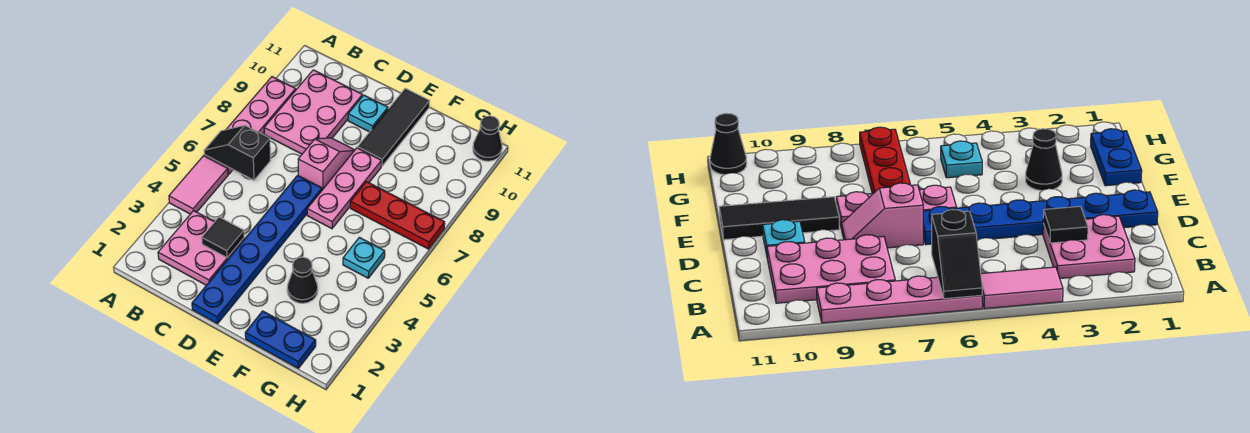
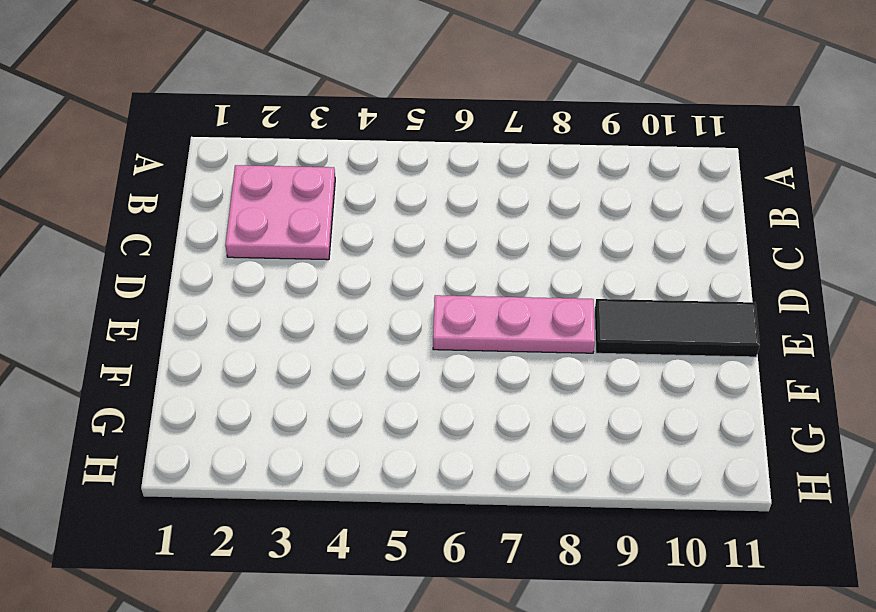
none -> pink 1x2 tile [169,156,228,214]
none -> pink 1x4 plate [204,77,296,174]
none -> pink 2x3 plate [264,70,362,154]

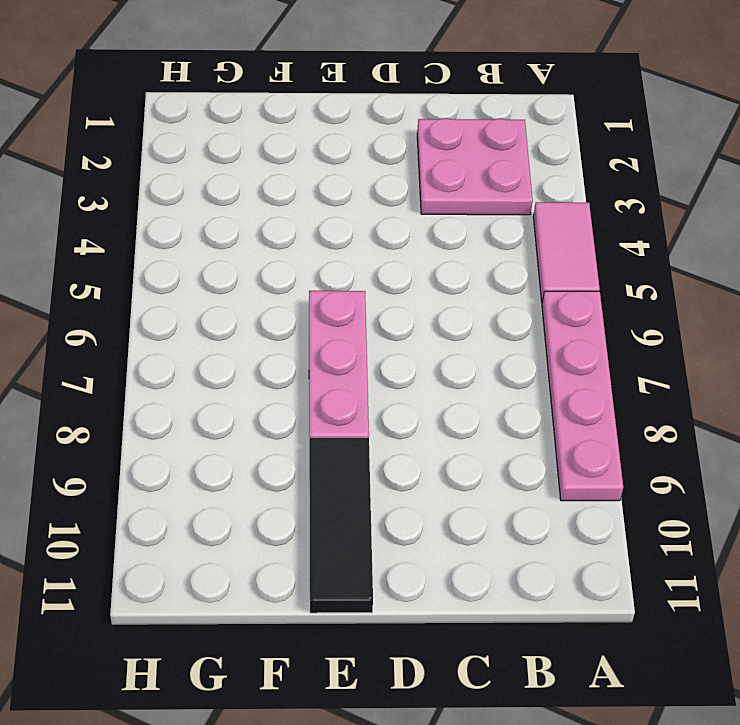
none -> pink 2x3 plate [264,70,362,154]
none -> blue 1x6 plate [192,175,322,324]
none -> pink 1x2 slope [298,138,354,190]

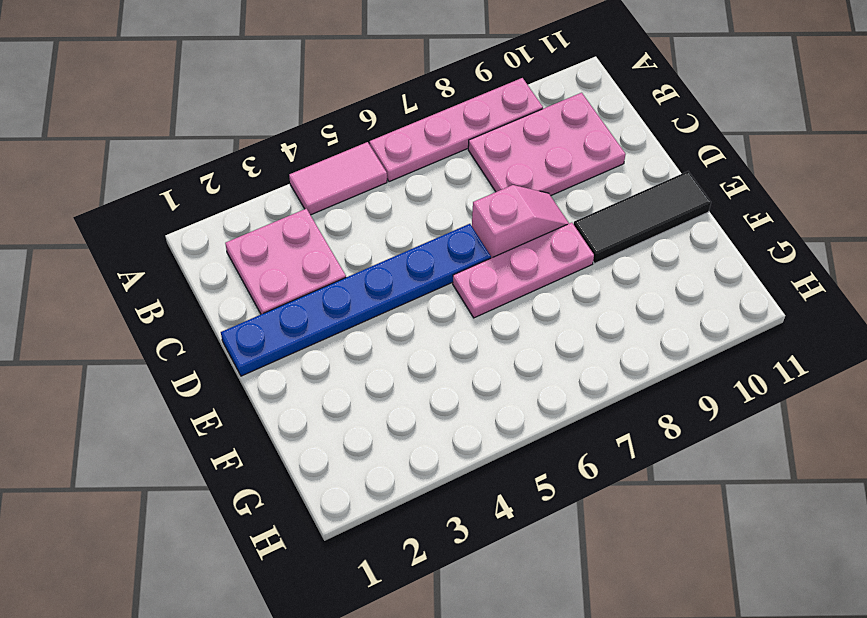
none -> cyan 1x1 plate [348,95,388,132]
none -> blue 1x2 plate [245,311,316,368]
none -> black 1x1 cone [287,257,318,303]

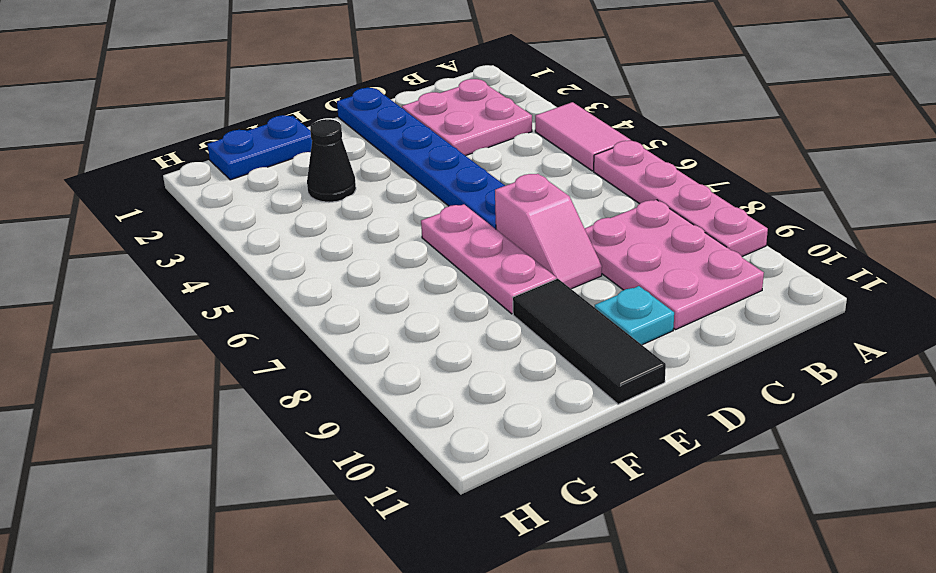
none -> red 1x3 plate [350,182,445,249]
none -> cyan 1x1 plate [343,237,385,278]
none -> black 1x1 cone [473,116,502,161]

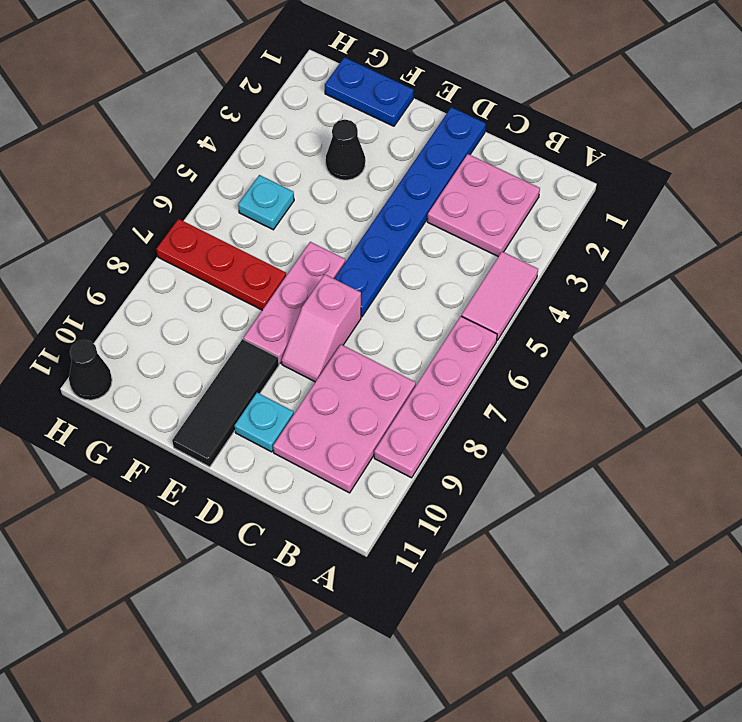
none -> black 1x2 slope [204,125,270,180]
none -> black 1x1 tile [202,217,244,258]

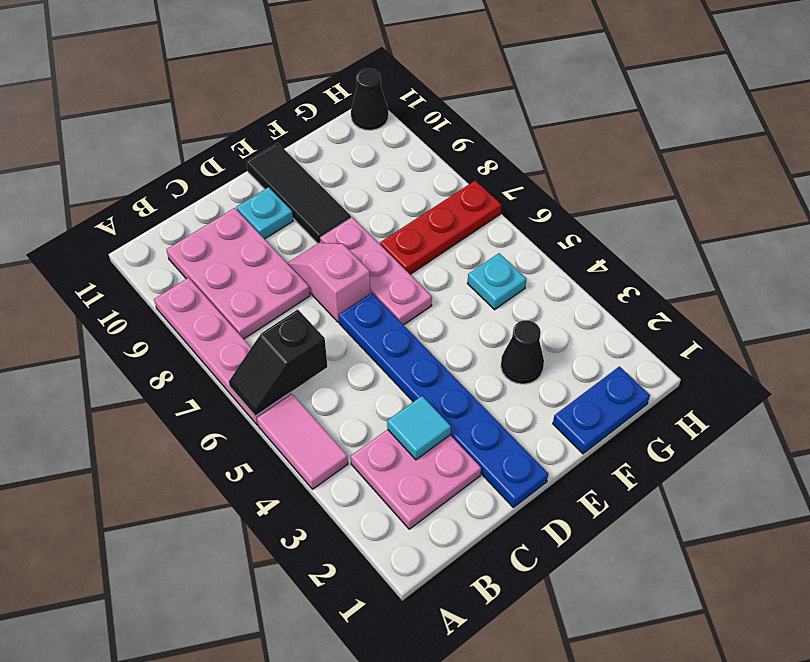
cyan 1x1 tile [387,396,451,460] -> black 1x1 tile [202,217,244,258]

